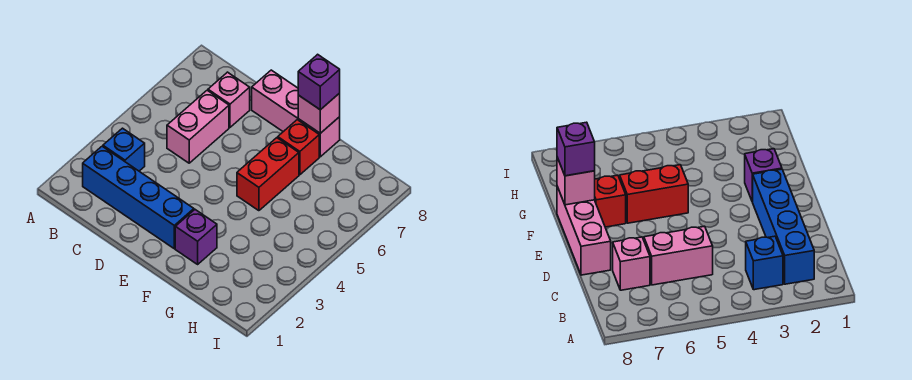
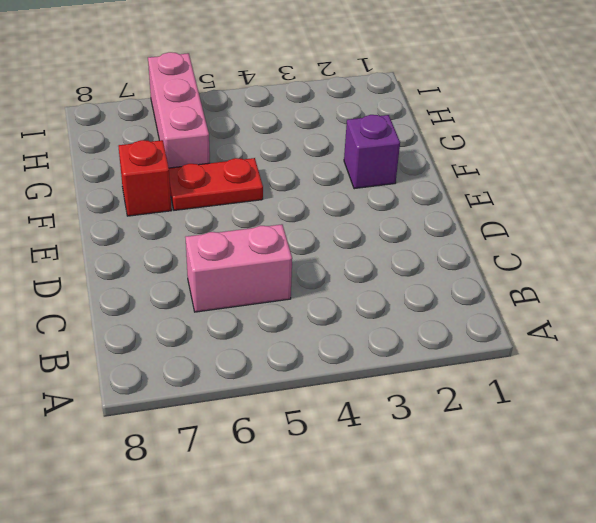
red 1x2 plate [169,158,263,210] -> red 1x2 brick [237,138,299,211]
pink 1x3 brick [148,52,210,168] -> pink 1x3 brick moved to [252,70,340,157]
none -> blue 1x4 brick [83,146,194,249]
none -> blue 1x1 brick [103,128,145,171]

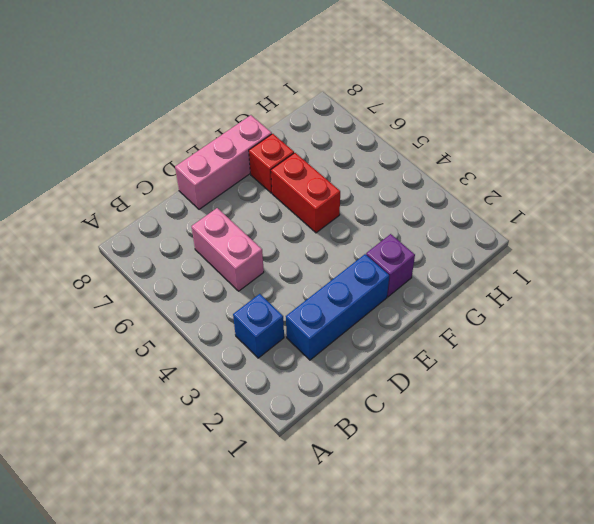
blue 1x3 brick [286,254,389,360] -> blue 1x4 brick [83,146,194,249]
none -> pink 1x1 brick [208,72,250,127]
none -> pink 1x1 brick [298,93,340,133]

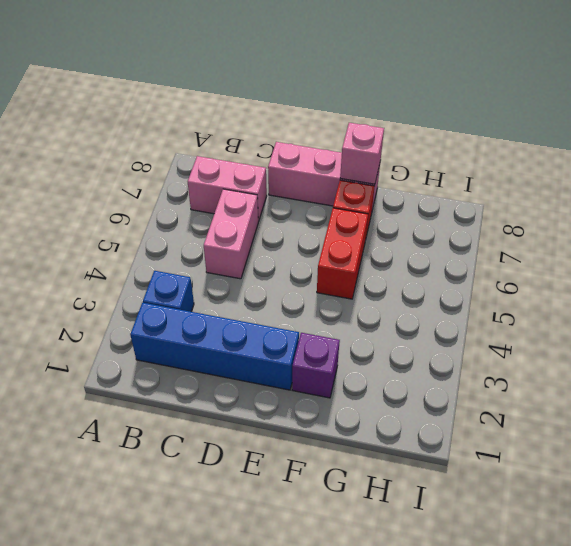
pink 1x2 brick [188,156,267,221] -> pink 1x1 brick [208,72,250,127]
none -> purple 1x1 brick [298,54,340,110]

